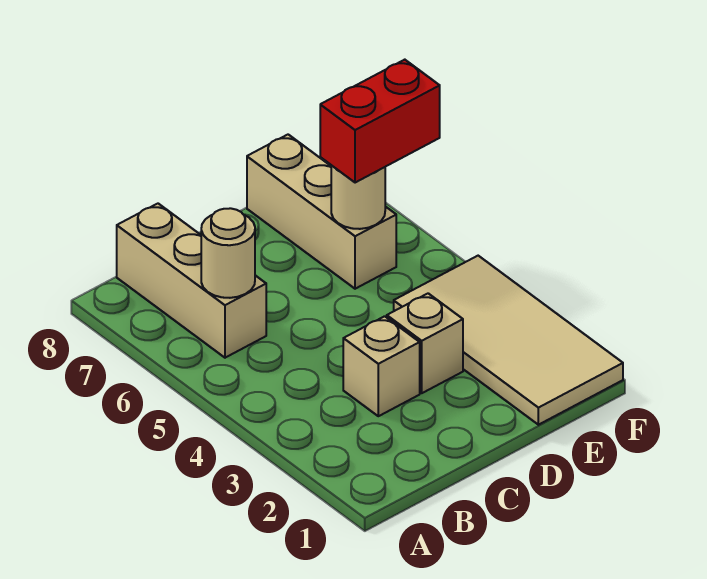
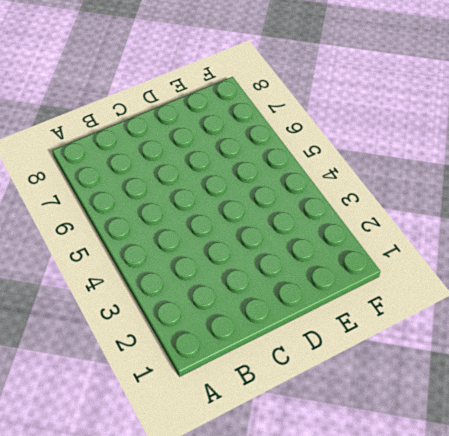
none -> tan 1x3 brick [117,204,266,358]
none -> tan 1x1 brick [343,316,420,416]

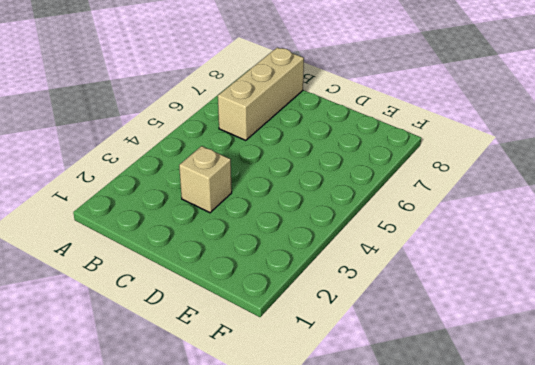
none -> tan 1x1 brick [387,293,463,393]
none -> tan 2x4 tile [394,256,623,425]

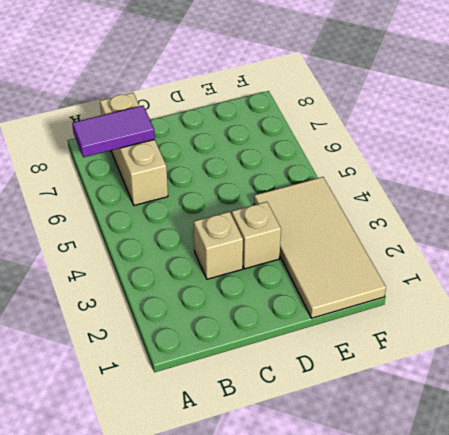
purple 1x2 tile [72,106,155,157] -> none
none -> tan 1x3 brick [247,135,396,289]
none -> tan 1x1 round brick [201,208,255,298]

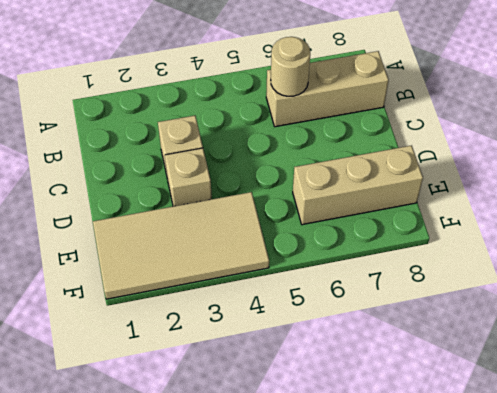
none -> tan 1x1 round brick [331,165,385,229]
none -> red 1x2 brick [320,60,440,183]

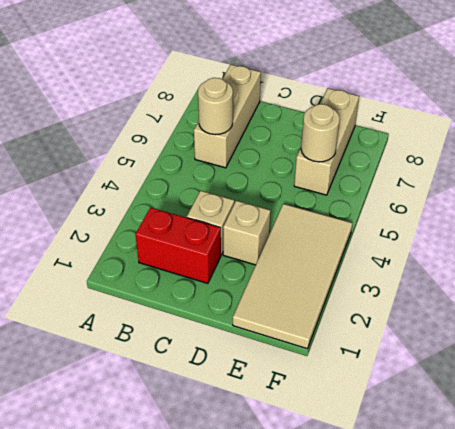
red 1x2 brick [135,208,221,283] -> red 1x2 brick moved to [320,60,440,183]

